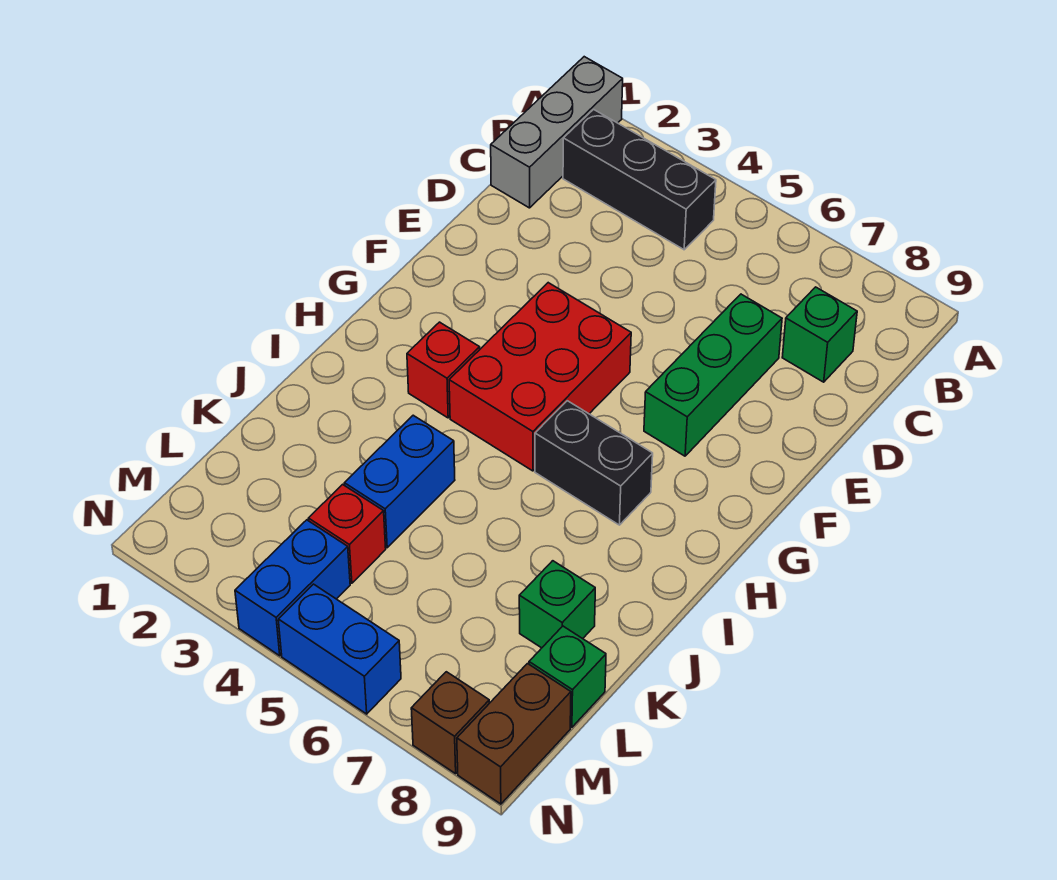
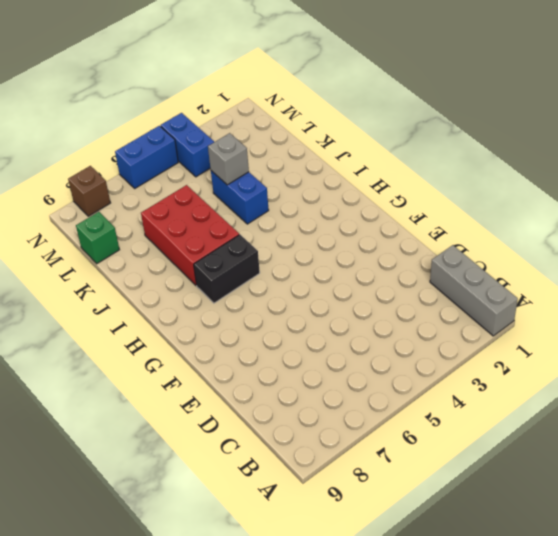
red 2x3 brick [141,185,239,285] -> red 2x3 brick moved to [449,283,631,471]
grey 1x1 brick [208,133,249,185] -> none
none -> black 1x3 brick [563,109,716,250]
none -> green 1x1 brick [782,287,857,382]
none -> green 1x3 brick [644,294,782,456]

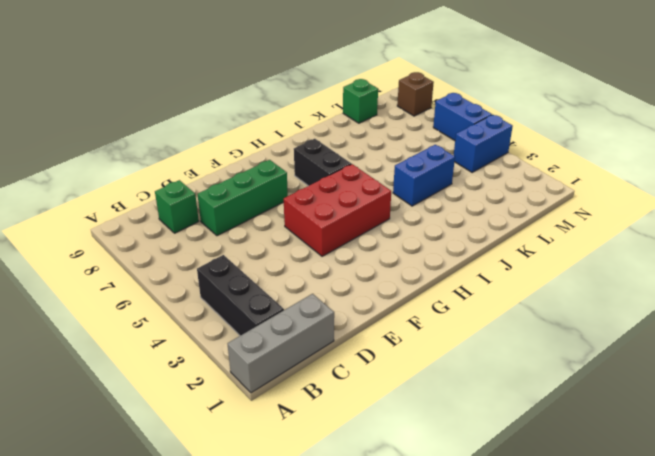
none -> red 1x1 brick [407,322,480,418]
none -> green 1x1 brick [519,561,595,648]
none -> red 1x1 brick [308,484,386,583]

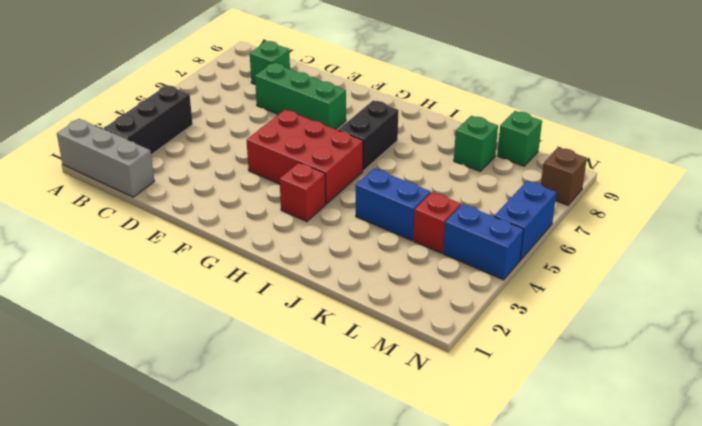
none -> brown 1x2 brick [457,664,571,804]

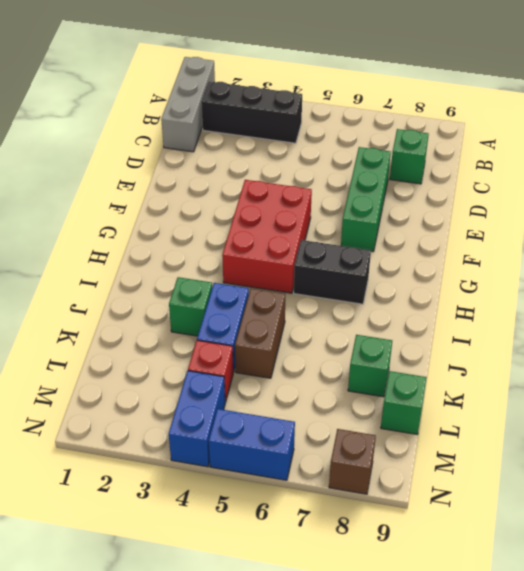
green 1x1 brick [169,277,212,336] -> none
brown 1x2 brick [235,289,285,378] -> brown 1x2 brick moved to [457,664,571,804]
none -> red 1x1 brick [407,322,480,418]

